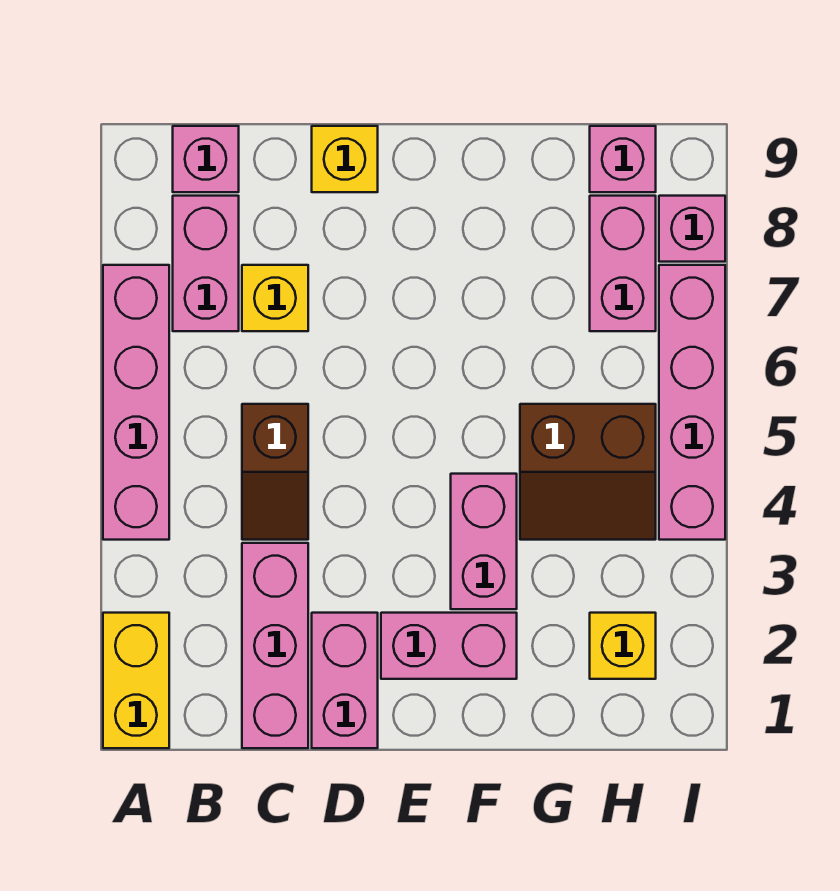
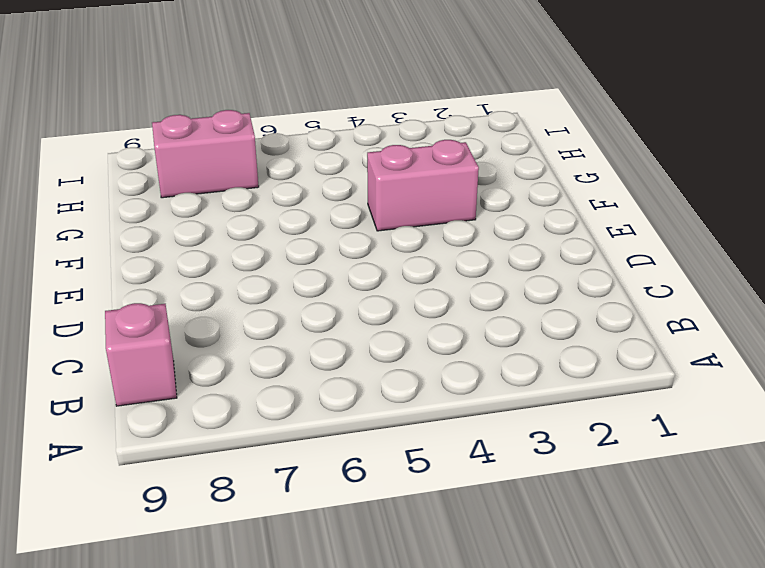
none -> yellow 1x2 brick [103,613,169,748]
none -> pink 1x4 brick [103,265,169,540]
none -> pink 1x2 brick [173,196,239,331]

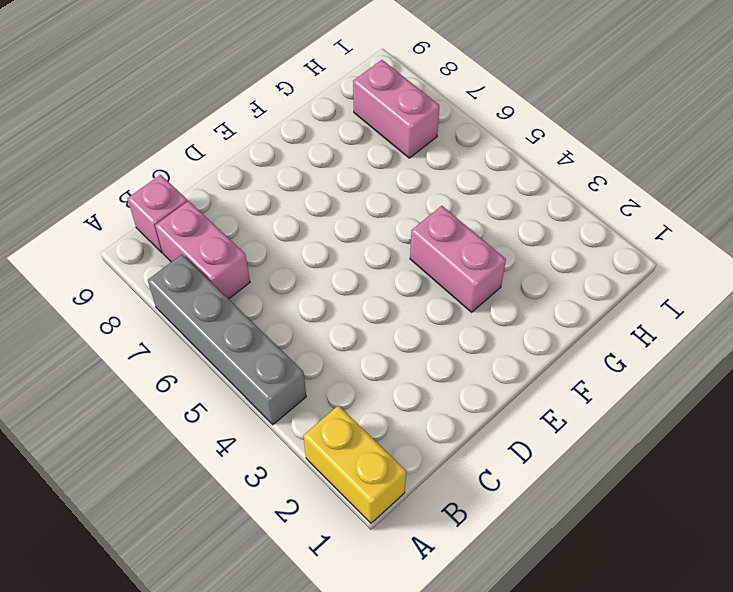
grey 1x4 brick [148,254,306,425] -> pink 1x4 brick [103,265,169,540]
none -> pink 1x3 brick [242,543,308,748]
none -> brown 1x2 slope [242,404,308,540]
none -> yellow 1x1 brick [242,265,308,331]

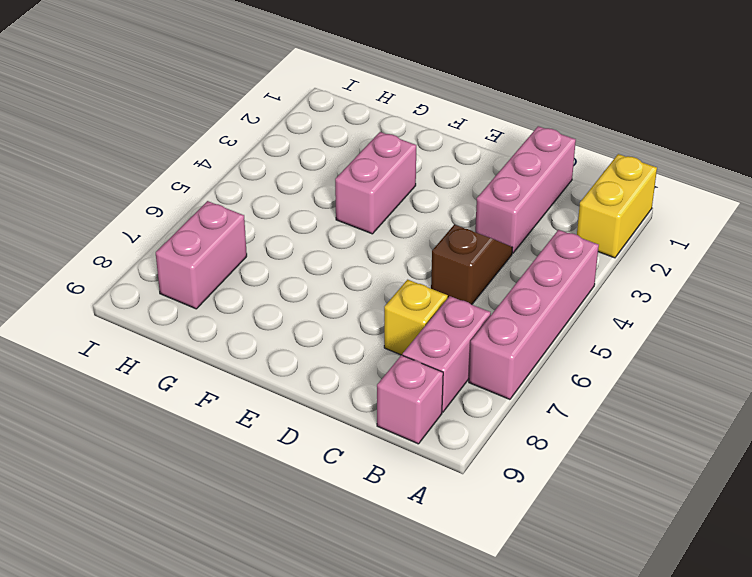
none -> pink 1x2 brick [312,613,378,748]
none -> yellow 1x1 brick [312,126,378,192]
none -> pink 1x2 brick [381,613,517,679]

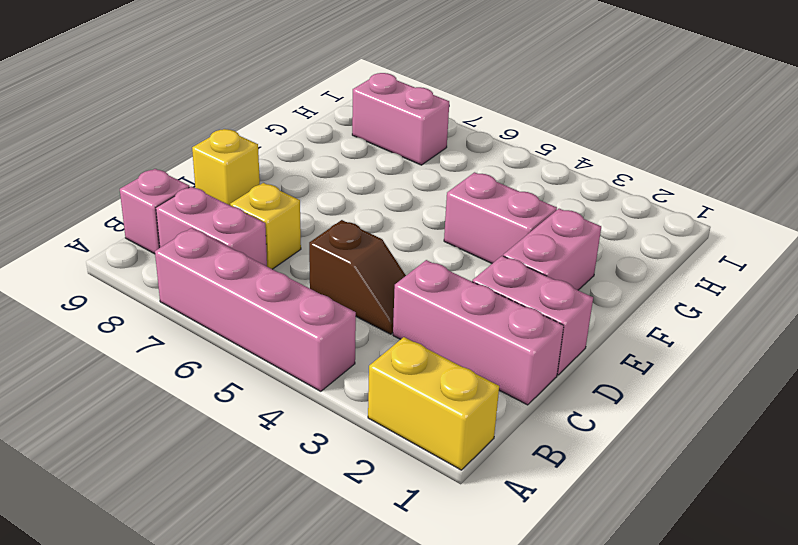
none -> brown 2x2 slope [520,404,656,540]
none -> yellow 1x1 brick [590,613,656,679]
none -> pink 1x1 brick [590,126,656,192]

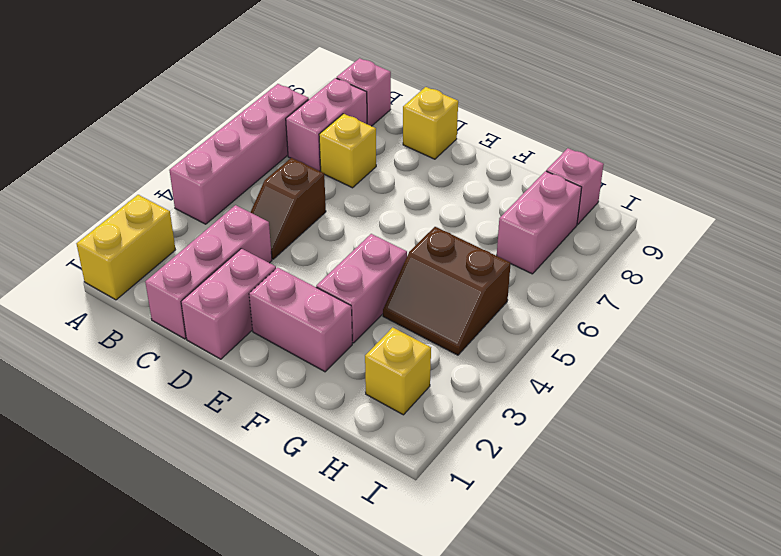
none -> pink 1x4 brick [659,265,725,540]
none -> pink 1x1 brick [659,196,725,262]

